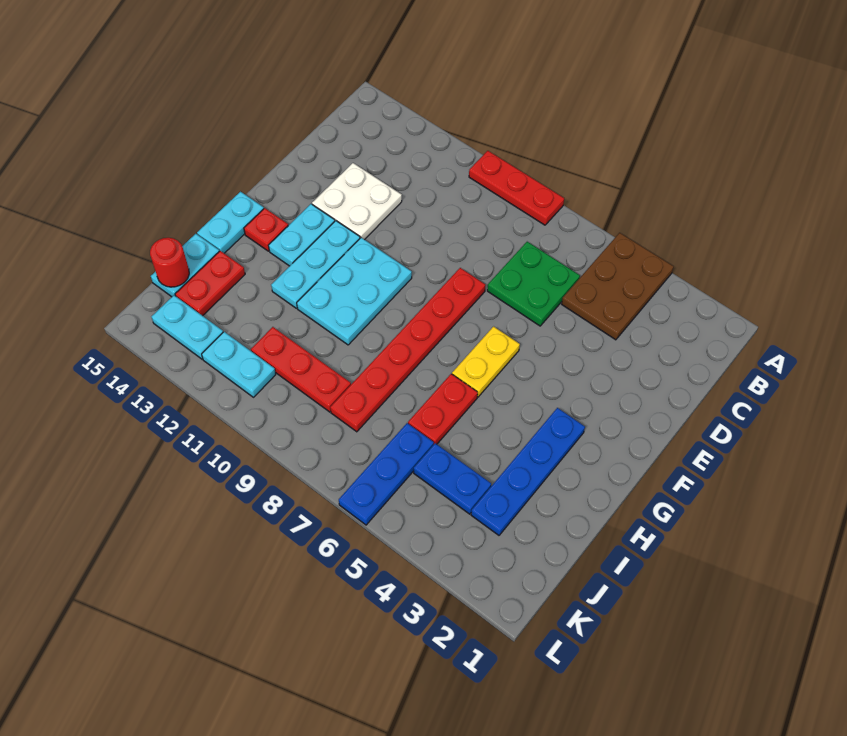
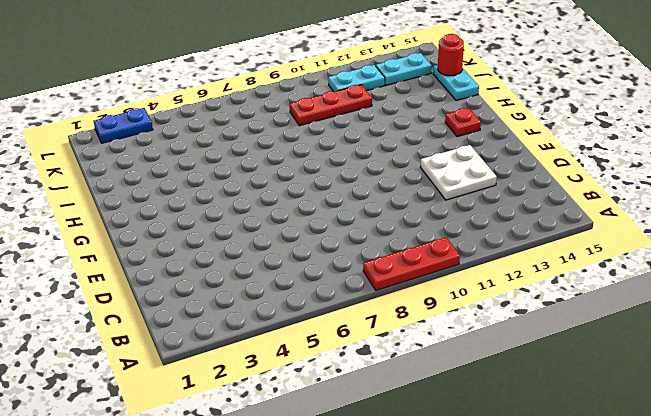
blue 1x2 plate [94,108,153,143] -> blue 1x2 plate moved to [414,443,491,514]
none -> brown 2x3 plate [562,233,674,340]
none -> green 2x2 plate [487,242,580,326]
none -> red 1x6 plate [330,268,485,432]

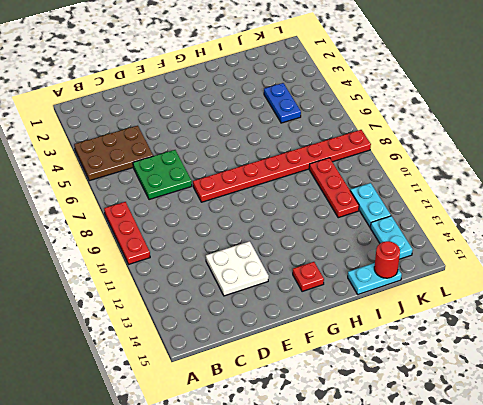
red 1x8 plate [193,130,371,202] -> red 1x6 plate [330,268,485,432]
none -> yellow 1x2 plate [452,326,520,397]
none -> cyan 2x3 plate [297,238,412,345]
none -> cyan 1x3 plate [271,221,360,308]

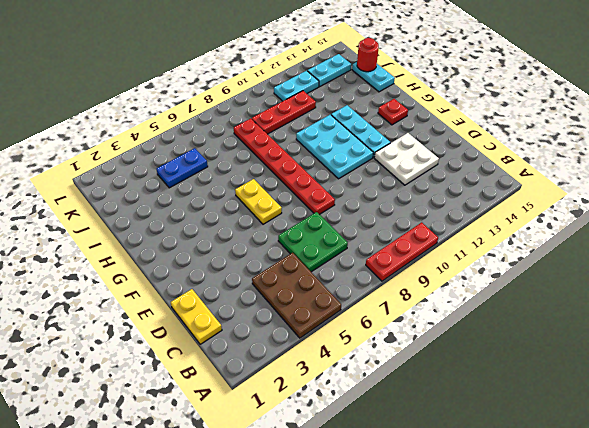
yellow 1x2 plate [171,289,222,344] -> none
none -> cyan 1x2 plate [269,204,335,266]
none -> blue 1x4 plate [471,408,585,535]
none -> cyan 1x2 plate [197,192,264,253]

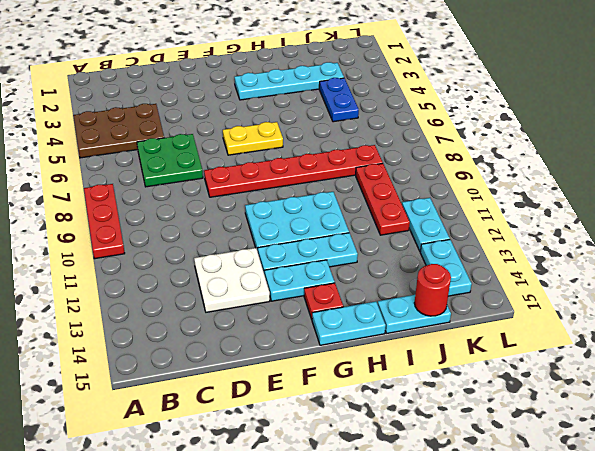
cyan 1x4 plate [234,62,344,100] -> blue 1x4 plate [471,408,585,535]
none -> red 1x2 plate [408,374,478,444]
none -> red 1x2 plate [175,251,245,316]
none -> blue 1x3 plate [339,423,434,525]

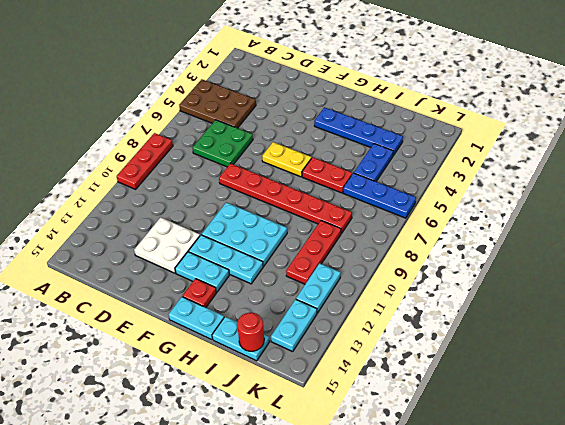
none -> red 1x2 plate [175,251,245,316]

